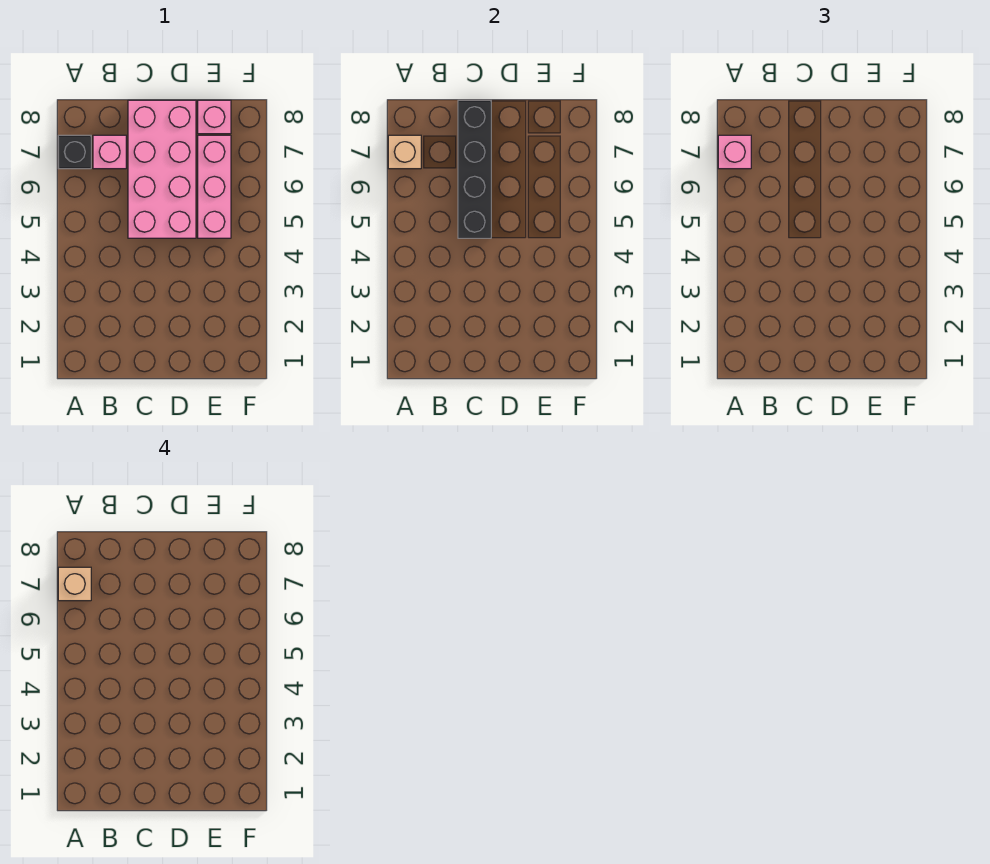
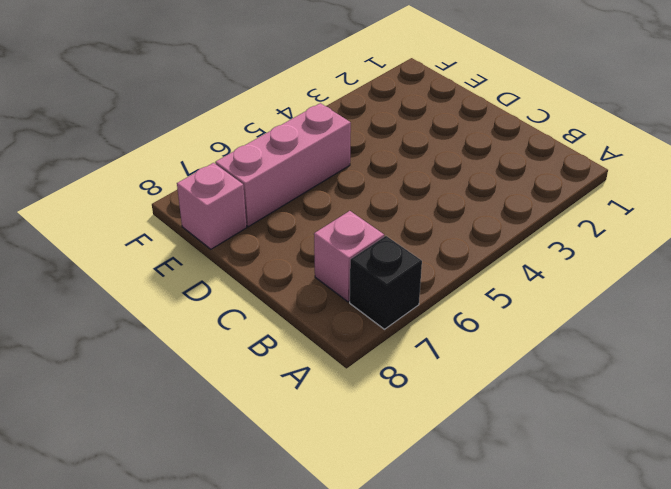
none -> pink 2x4 brick [128,100,196,238]
none -> tan 1x1 brick [388,135,421,169]

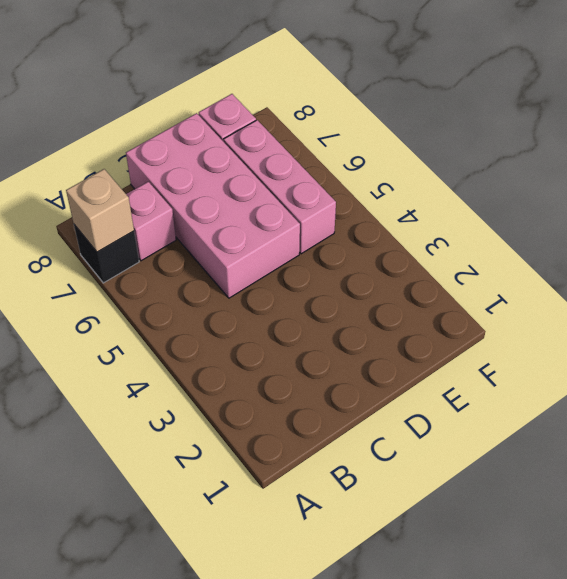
none -> black 1x4 brick [458,100,491,238]
none -> pink 1x1 brick [718,135,751,169]

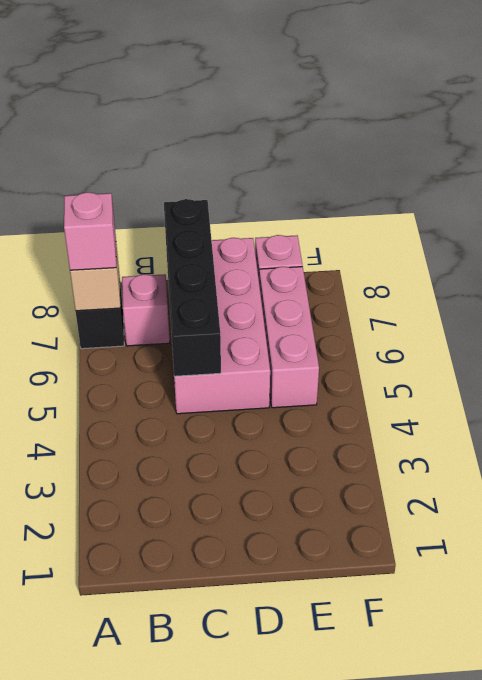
none -> tan 1x1 brick [58,567,91,601]

